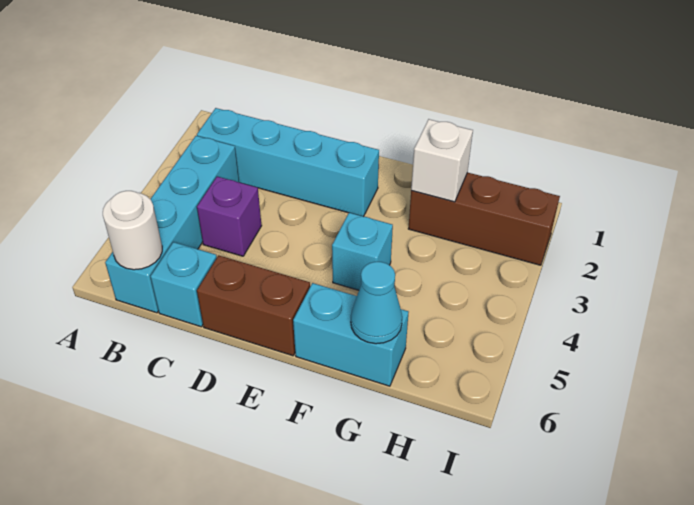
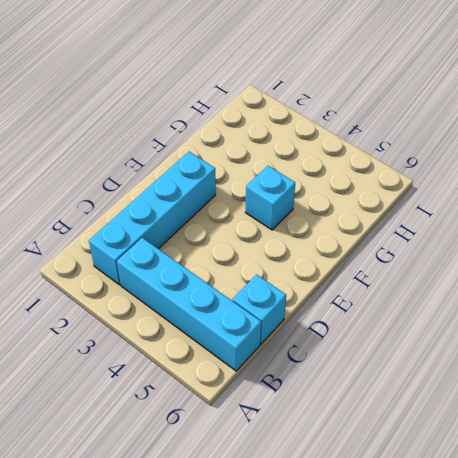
none -> purple 1x1 brick [197,177,262,256]
none -> brown 1x2 brick [197,255,310,356]

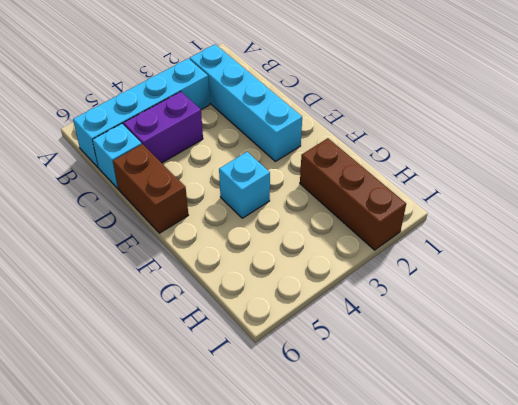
purple 1x2 brick [123,92,203,163] -> purple 1x1 brick [197,177,262,256]
none -> cyan 1x2 brick [293,283,409,386]
none -> white 1x1 round brick [103,191,162,270]

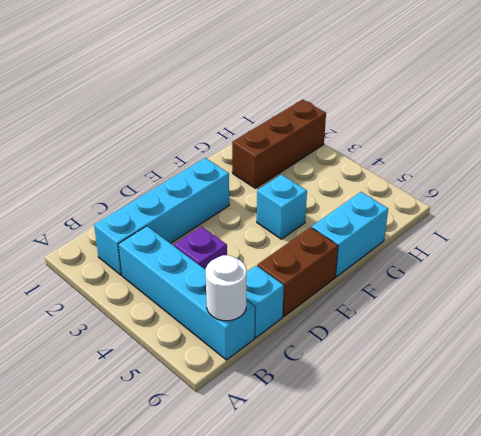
none -> white 1x1 brick [411,119,473,202]
none -> cyan 1x1 cone [351,262,402,344]

